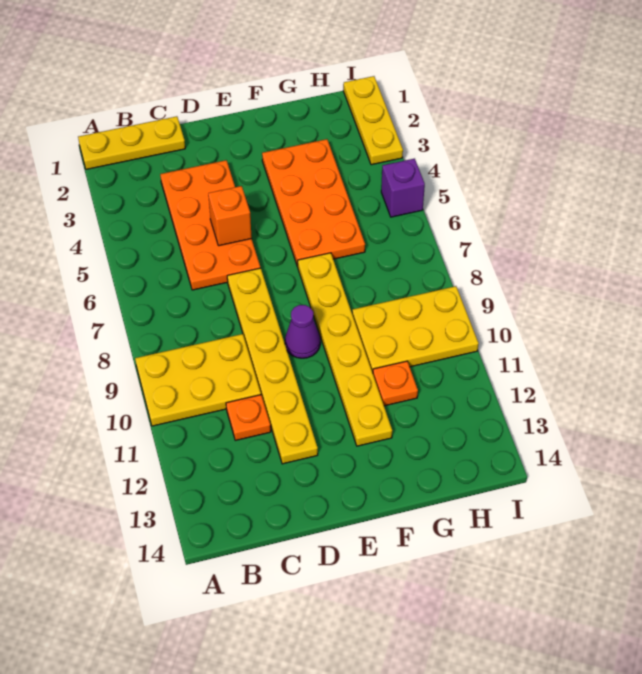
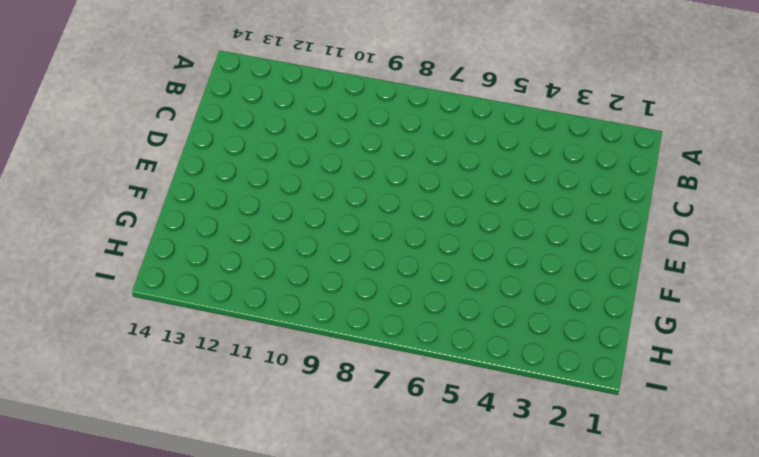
none -> yellow 1x3 plate [78,116,185,169]
none -> yellow 2x3 plate [135,334,261,426]
none -> orange 2x4 plate [160,160,260,290]

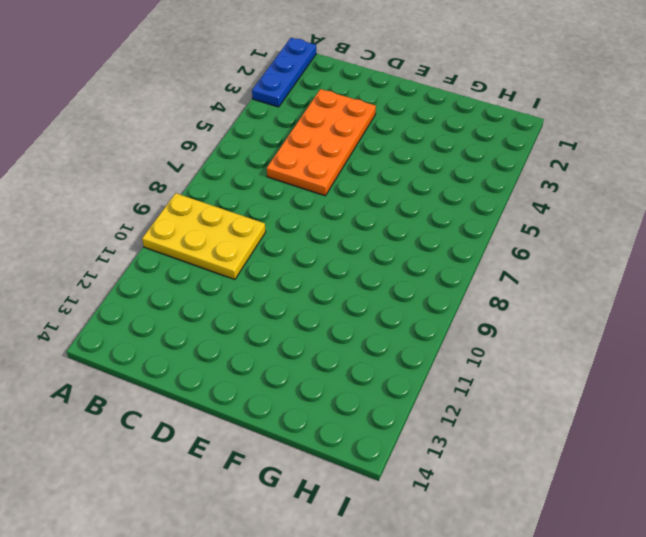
blue 1x3 plate [252,38,316,107] -> yellow 1x3 plate [78,116,185,169]
none -> orange 1x1 plate [226,395,271,440]
none -> yellow 1x6 plate [227,268,318,464]
none -> purple 1x1 cone [285,305,320,358]

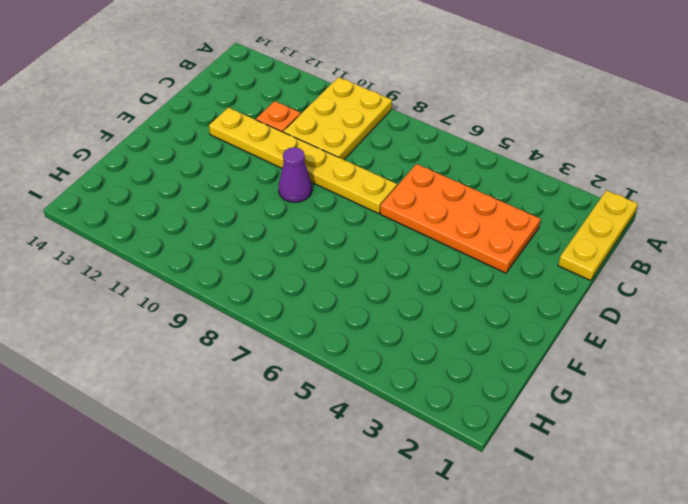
none -> orange 2x4 plate [262,139,365,267]
none -> yellow 1x6 plate [298,253,392,446]
none -> yellow 2x3 plate [352,286,479,373]

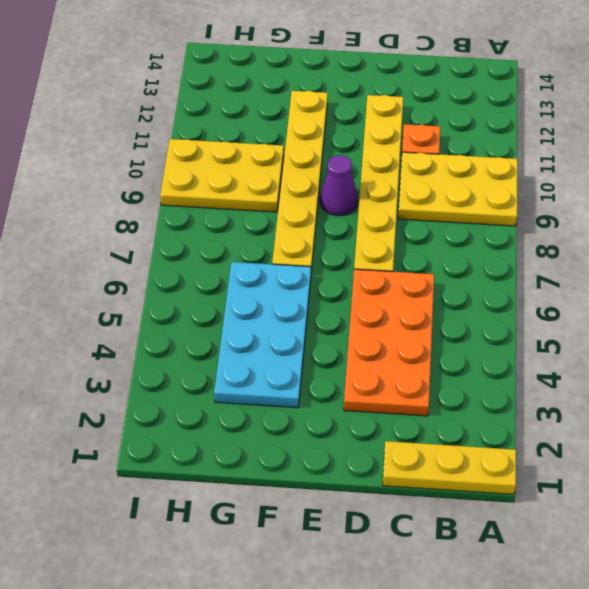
cyan 2x4 plate [214,262,311,408] -> orange 2x4 plate [262,139,365,267]
none -> orange 1x1 plate [373,361,418,406]
none -> yellow 1x3 plate [343,76,403,165]
none -> purple 1x1 brick [381,159,425,217]

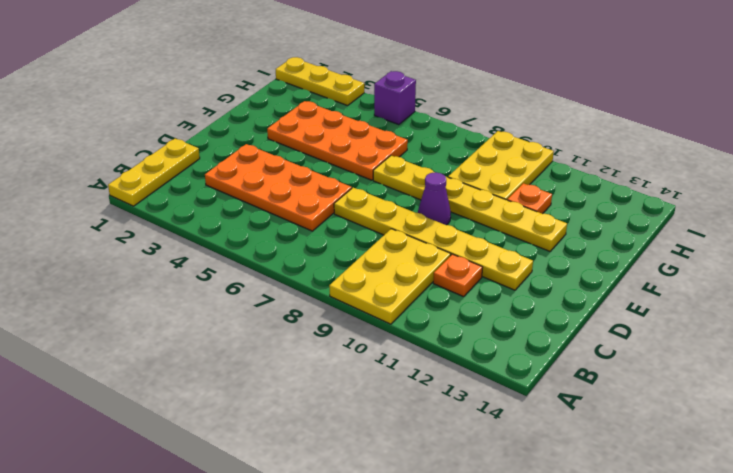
none -> orange 1x1 brick [208,186,252,246]

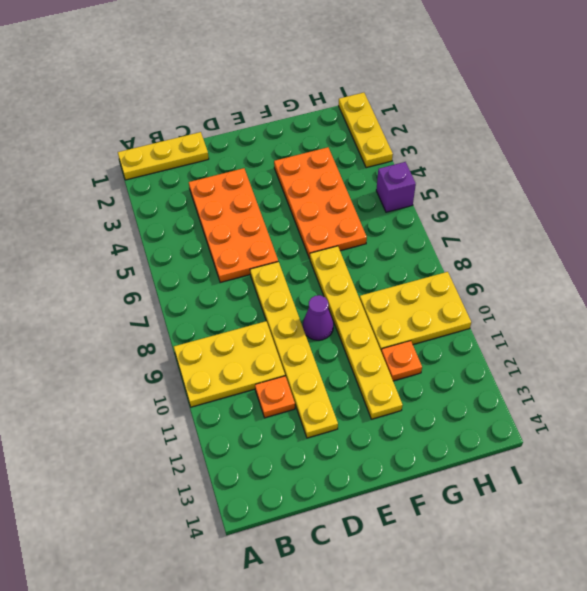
none -> orange 1x1 brick [208,186,252,246]

